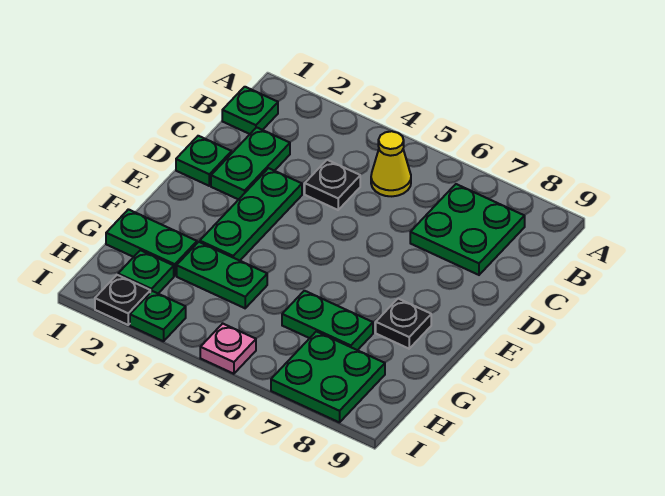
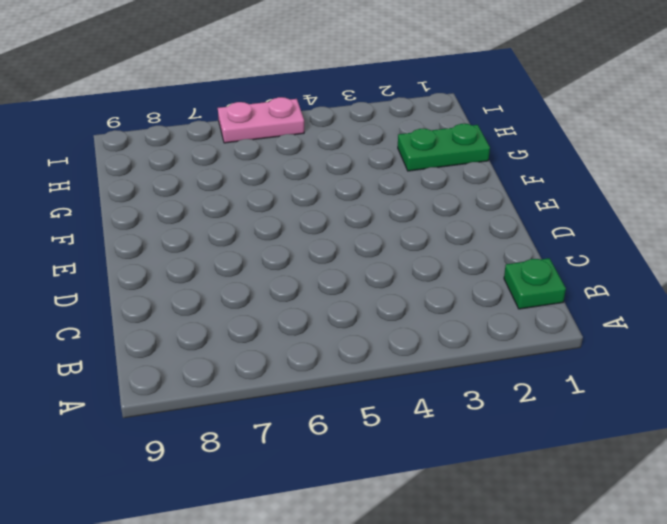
pink 1x2 plate [218,97,304,143] -> pink 1x1 plate [200,323,256,374]
none -> yellow 1x1 cone [371,131,411,196]
none -> green 2x2 plate [410,184,525,275]
none -> green 1x2 plate [211,127,290,200]

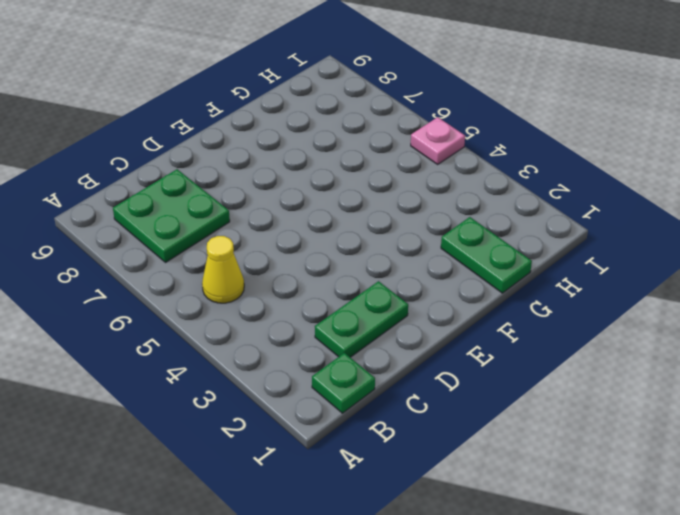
none -> black 1x1 plate [305,160,360,210]
none -> green 1x1 plate [176,136,232,186]
none -> green 1x3 plate [200,168,302,261]

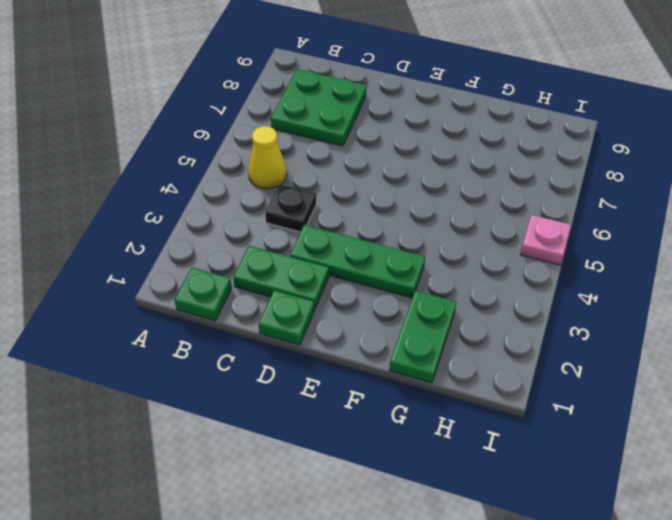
none -> black 1x1 plate [376,299,431,349]
none -> green 1x2 plate [177,242,267,308]
none -> green 1x2 plate [282,291,373,350]

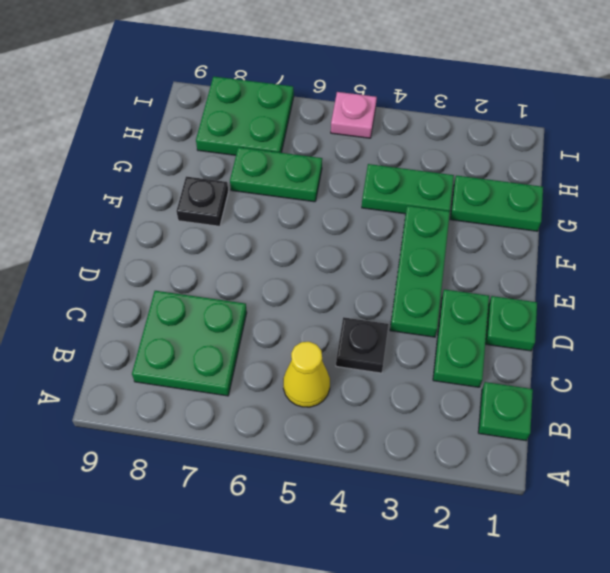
none -> green 1x1 plate [118,250,174,293]
none -> black 1x1 plate [95,275,150,325]
none -> green 1x1 plate [130,291,186,341]

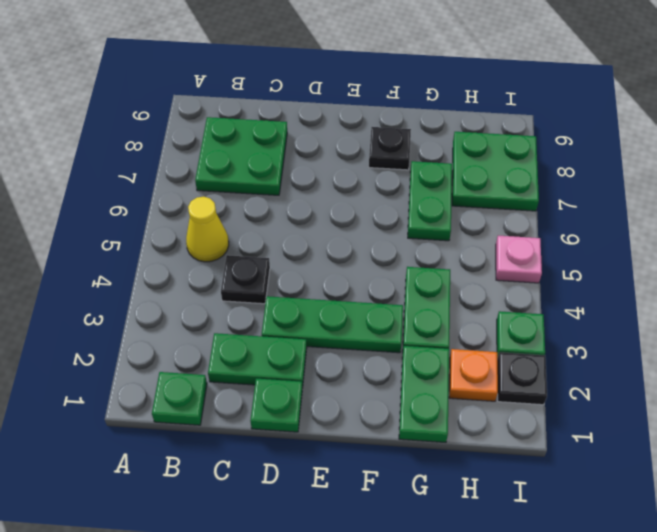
orange 1x1 plate [449,349,498,401] -> green 1x1 plate [118,250,174,293]

